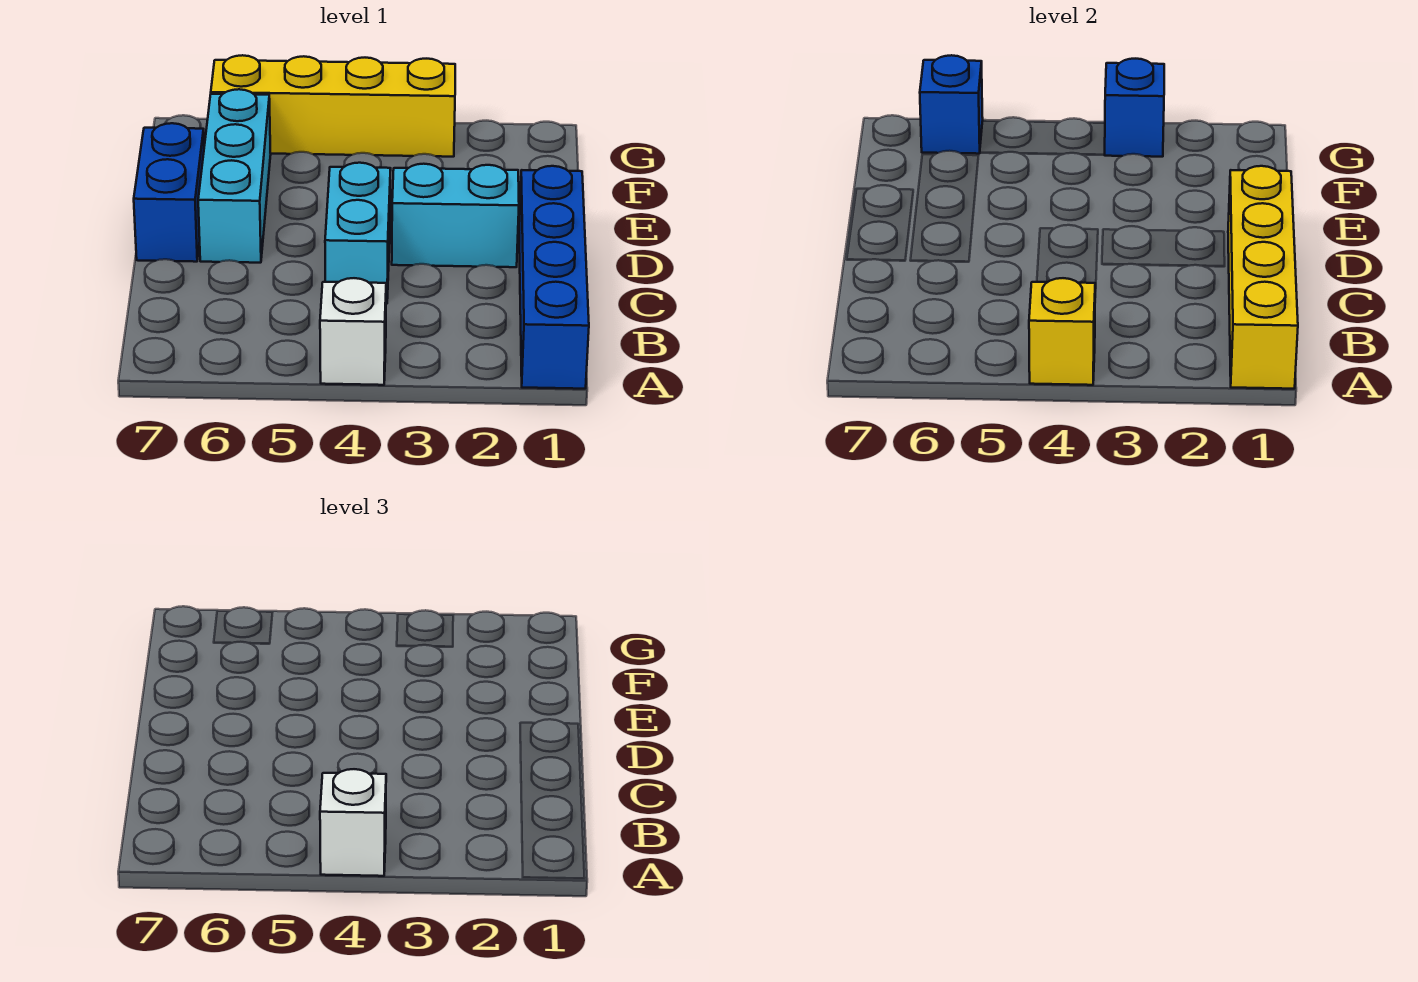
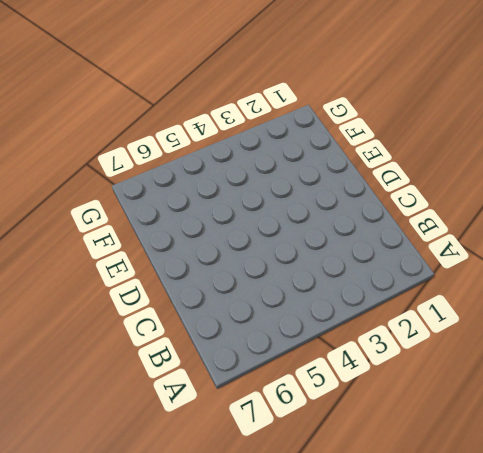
none -> blue 1x4 brick [519,166,589,389]
none -> white 1x1 brick [320,278,386,385]
none -> cyan 1x2 brick [325,163,391,304]

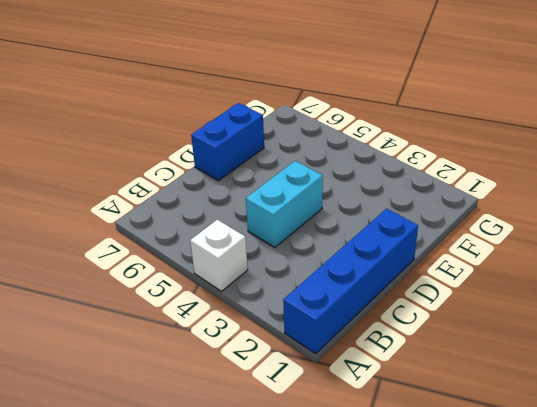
none -> cyan 1x2 brick [392,164,519,267]
none -> cyan 1x3 brick [198,89,271,263]
none -> yellow 1x4 brick [211,55,455,157]

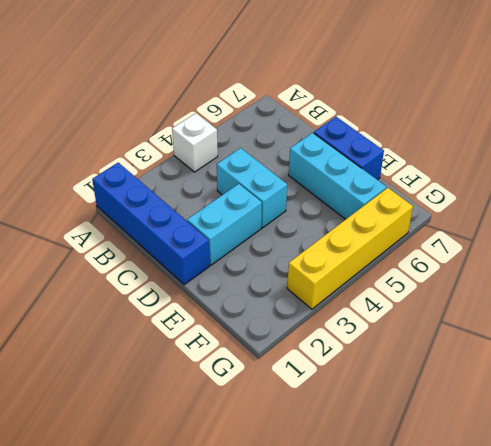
none -> yellow 1x4 brick [1228,166,1298,389]
none -> yellow 1x1 brick [1029,278,1095,385]
none -> blue 1x1 brick [1105,59,1164,157]

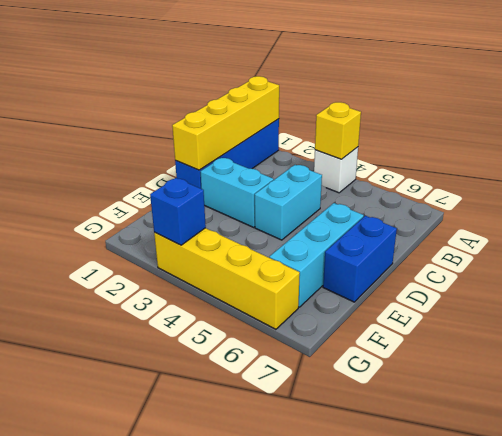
none -> blue 1x1 brick [920,55,983,154]
none -> white 1x1 brick [320,769,386,876]

